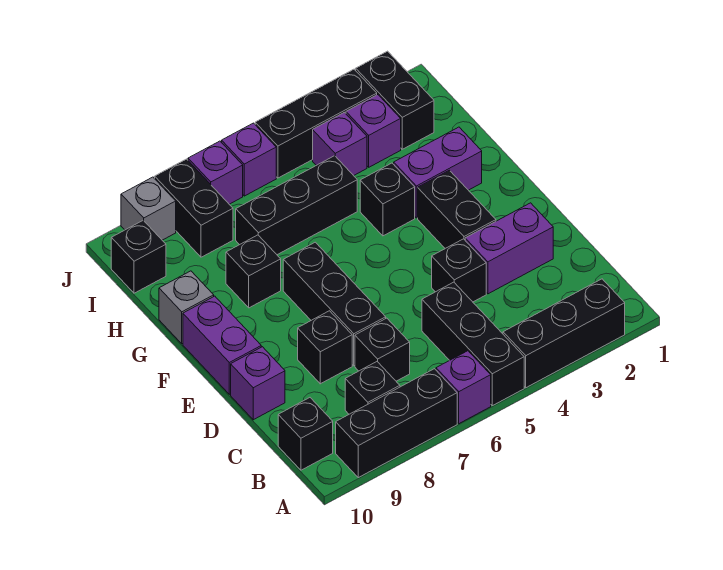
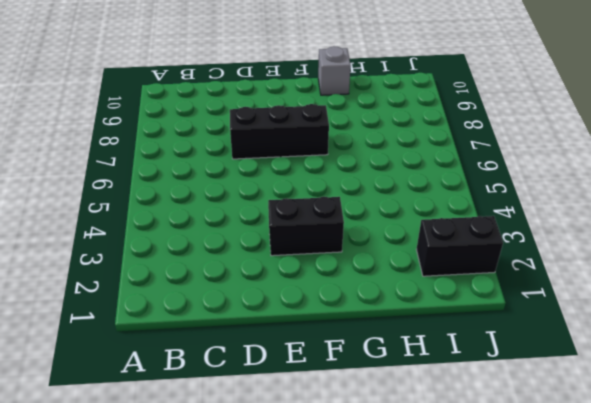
none -> black 1x3 brick [503,279,625,388]
none -> black 1x3 brick [422,282,524,406]
none -> purple 1x1 brick [436,351,491,424]

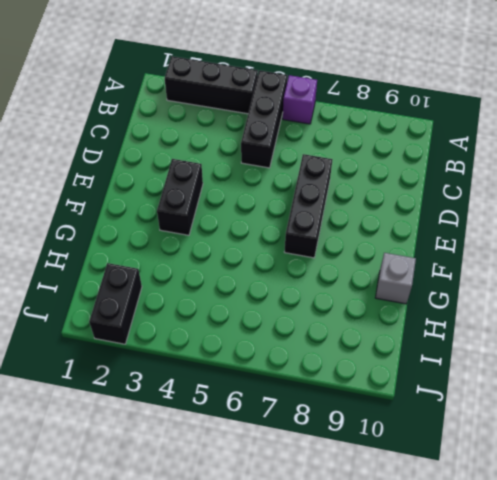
none -> black 1x3 brick [336,369,457,478]
none -> black 1x1 brick [345,362,400,414]
none -> black 1x1 brick [278,398,333,470]

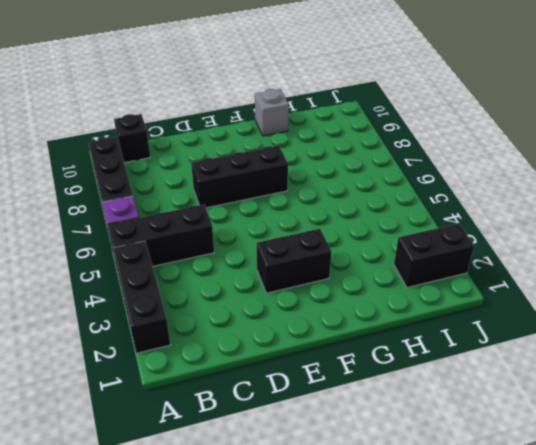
none -> black 1x1 brick [345,362,400,414]
none -> black 1x1 brick [355,318,410,381]
none -> purple 1x2 brick [465,203,553,294]

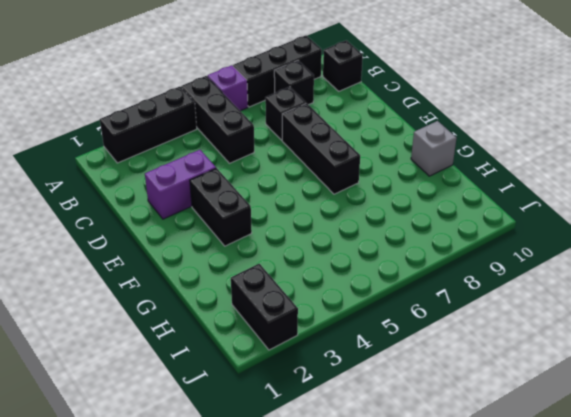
none -> black 1x1 brick [432,239,486,302]
none -> black 1x1 brick [298,311,352,384]
none -> purple 1x1 brick [231,347,285,420]

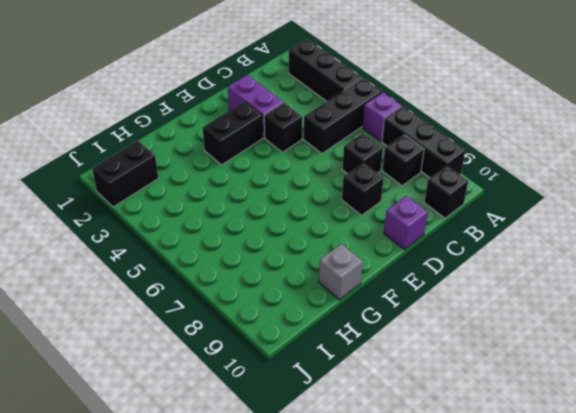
none -> black 1x3 brick [283,242,386,366]
none -> purple 1x2 brick [183,296,261,394]
none -> purple 1x2 brick [394,127,482,218]

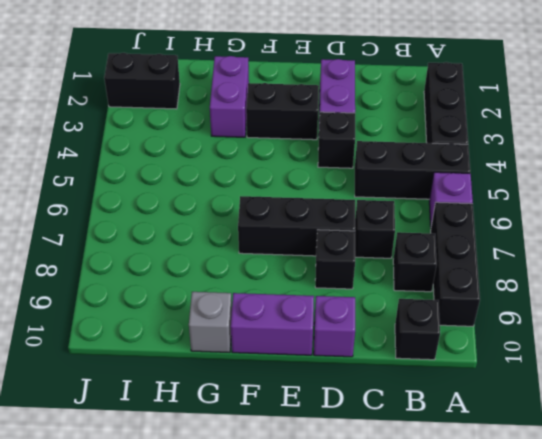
none -> black 1x1 brick [360,163,415,236]
none -> black 1x1 brick [226,235,281,308]
none -> black 1x3 brick [236,156,357,255]

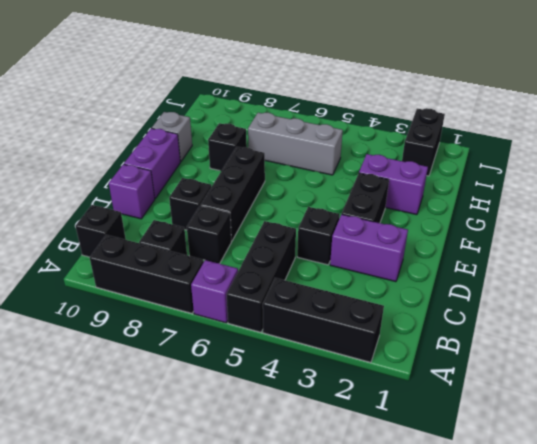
grey 1x3 brick [248,113,343,175] -> black 1x3 brick [236,156,357,255]
none -> black 1x1 brick [360,163,415,236]
none -> purple 1x1 brick [346,95,401,167]
none -> purple 1x1 brick [313,112,367,176]

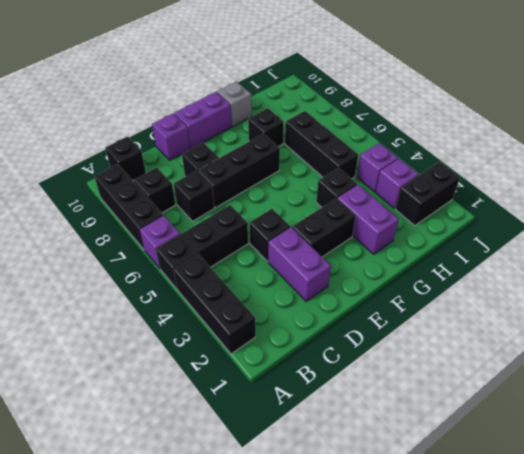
none -> black 1x2 brick [155,159,233,257]
none -> black 1x1 brick [111,220,166,293]
none -> black 1x3 brick [255,69,377,178]

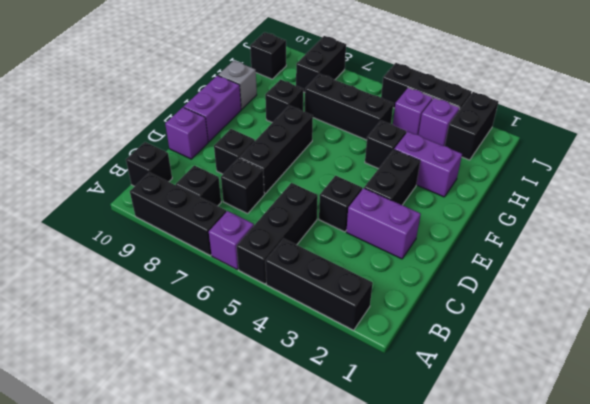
none -> purple 1x1 brick [222,123,276,196]
none -> purple 1x1 brick [188,141,243,204]
none -> grey 1x1 brick [121,177,176,240]

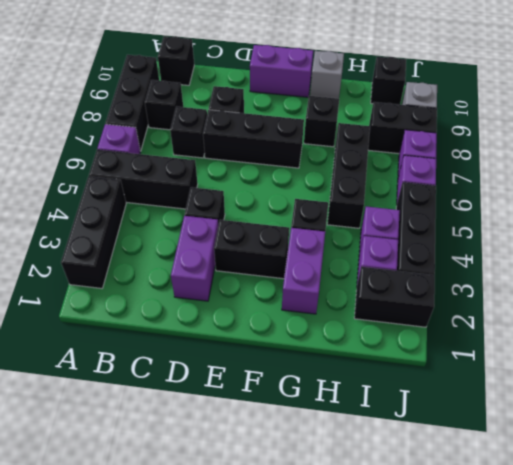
none -> purple 1x1 brick [231,347,285,420]

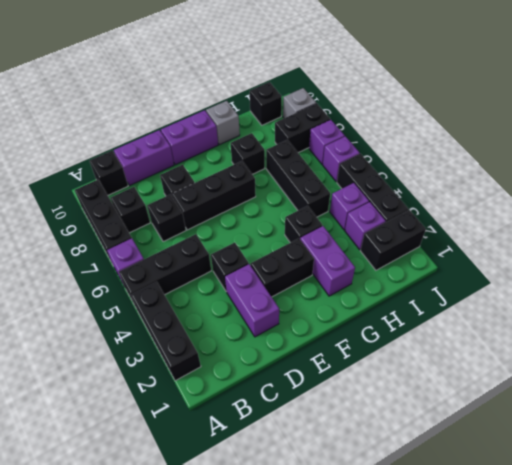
purple 1x2 brick [114,130,174,186] -> purple 1x1 brick [231,347,285,420]

